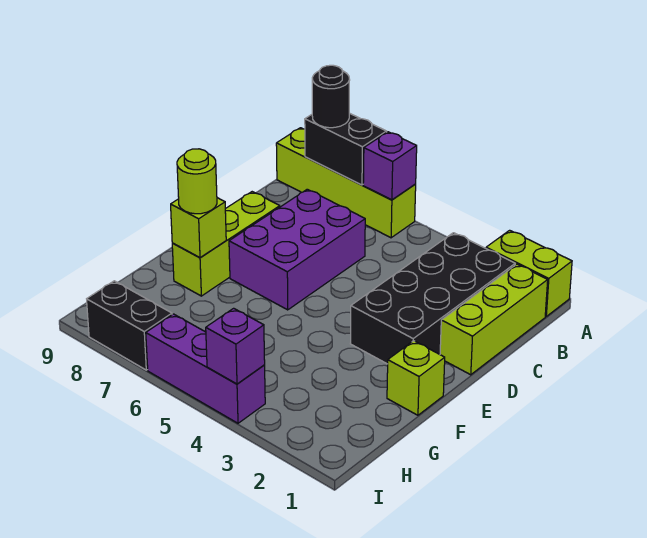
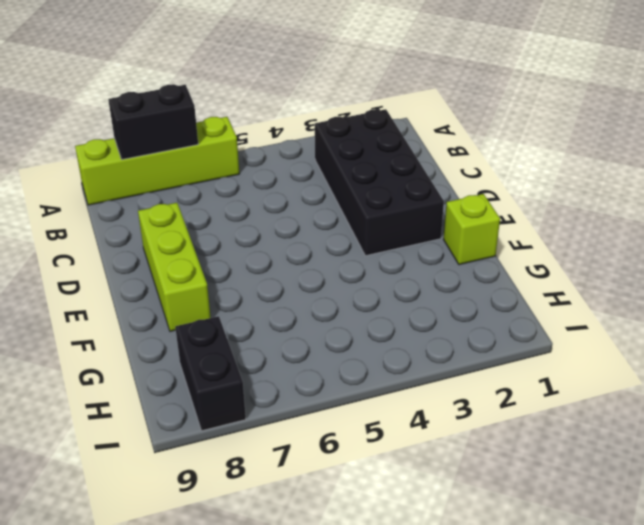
black 1x2 brick [175,316,246,431] -> black 1x2 brick turned to [87,281,172,370]
none -> lime 1x2 brick [486,230,572,316]
none -> lime 1x3 brick [440,264,548,375]
none -> purple 2x3 brick [229,189,365,310]

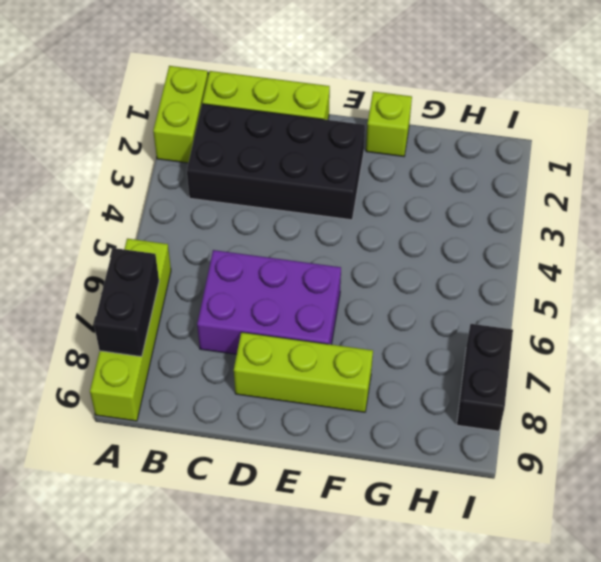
none -> purple 1x3 brick [146,314,265,423]
none -> purple 1x1 brick [363,132,417,200]
none -> lime 1x1 brick [171,198,226,258]

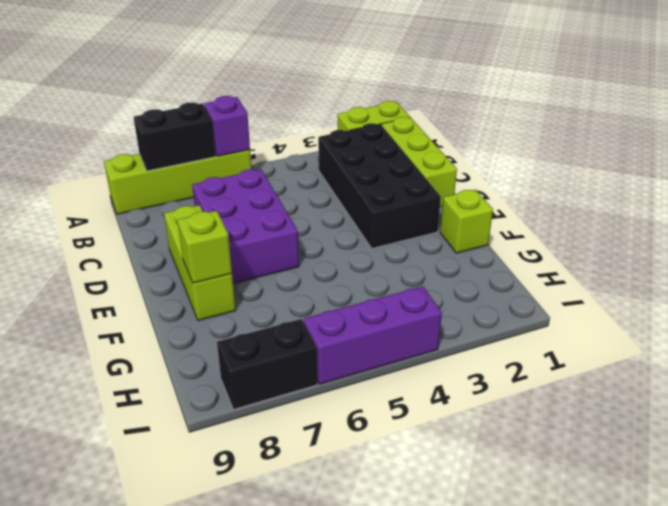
none -> purple 1x1 brick [206,308,265,384]
none -> black 1x1 round brick [312,65,350,128]
none -> lime 1x1 round brick [177,149,217,214]

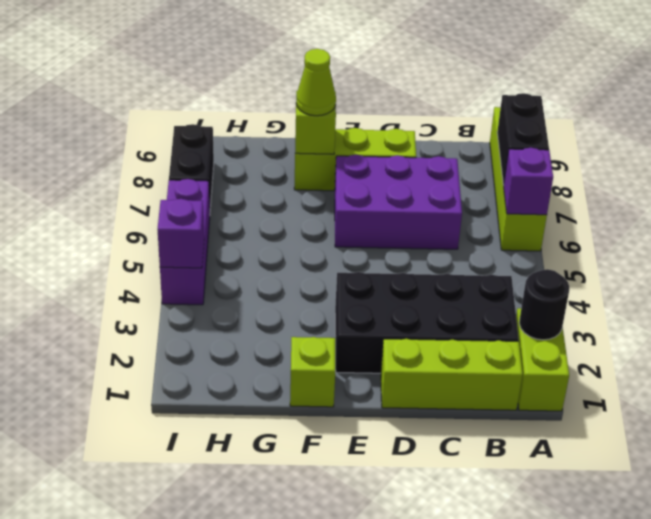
black 1x1 round brick [519,269,569,340] -> black 1x1 round brick moved to [312,65,350,128]
lime 1x1 cone [296,49,336,116] -> lime 1x1 round brick [177,149,217,214]

